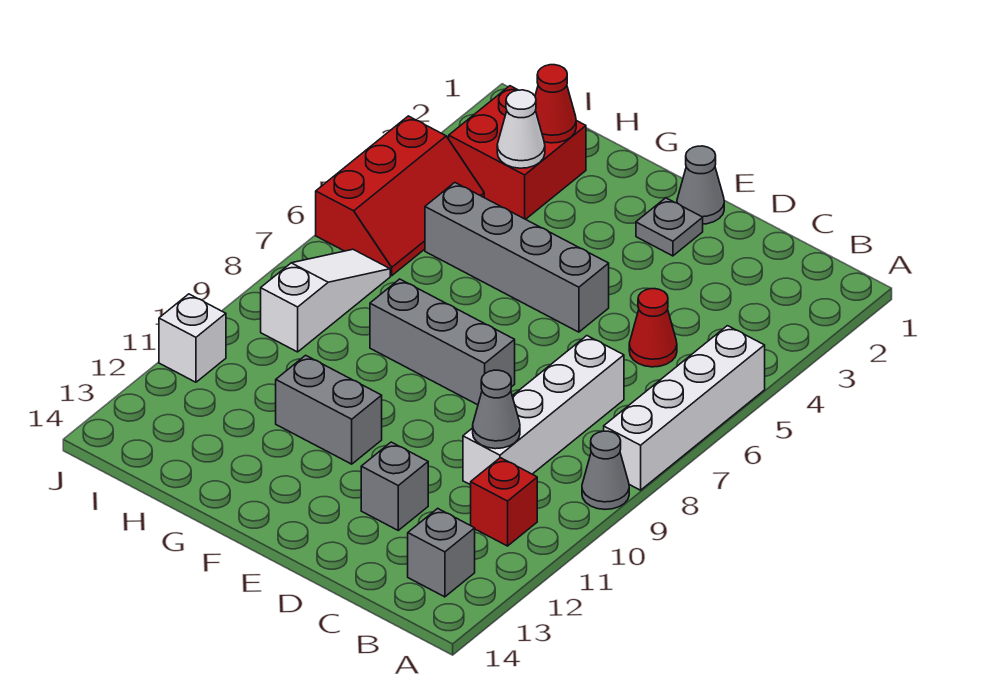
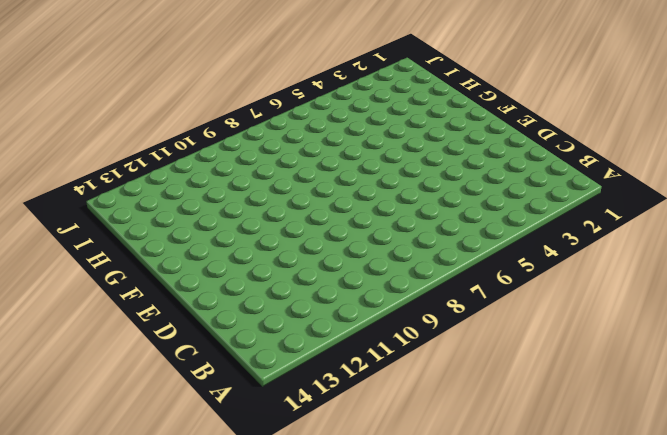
none -> white 1x4 brick [604,326,765,490]
none -> grey 1x1 cone [582,431,629,509]
none -> red 1x1 brick [471,458,537,546]

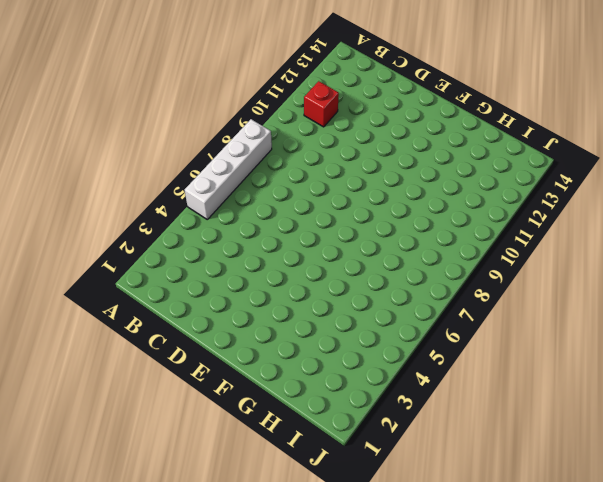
none -> grey 1x1 cone [582,431,629,509]
none -> grey 1x1 brick [408,508,475,597]
none -> red 1x1 cone [629,289,677,367]

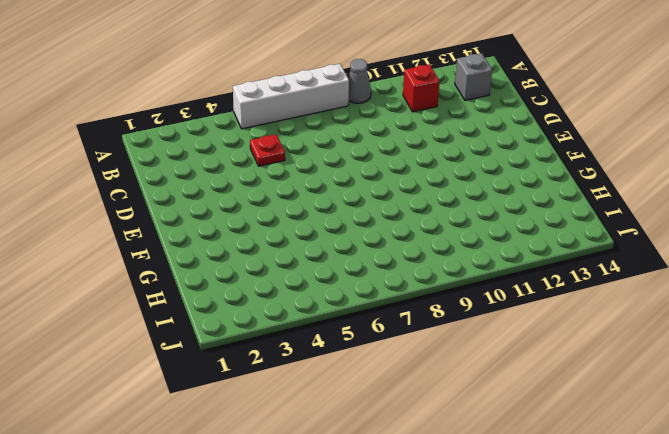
red 1x1 plate [250,134,285,166] -> red 1x1 cone [629,289,677,367]
none -> white 1x4 brick [463,336,624,485]
none -> grey 1x1 brick [361,442,428,530]
none -> grey 1x1 cone [677,146,724,224]

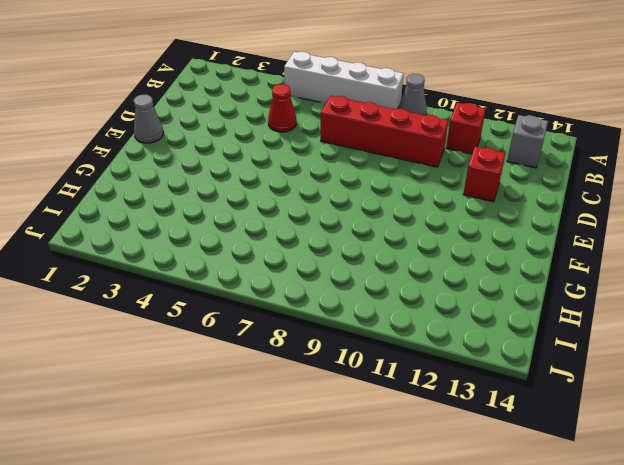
red 1x4 brick [321,96,448,167] -> white 1x4 brick [463,336,624,485]
red 1x1 brick [463,147,505,202] -> grey 1x1 brick [361,442,428,530]
none -> grey 1x1 plate [636,198,703,256]
none -> grey 1x4 brick [425,183,609,332]
none -> grey 1x3 brick [370,279,515,405]

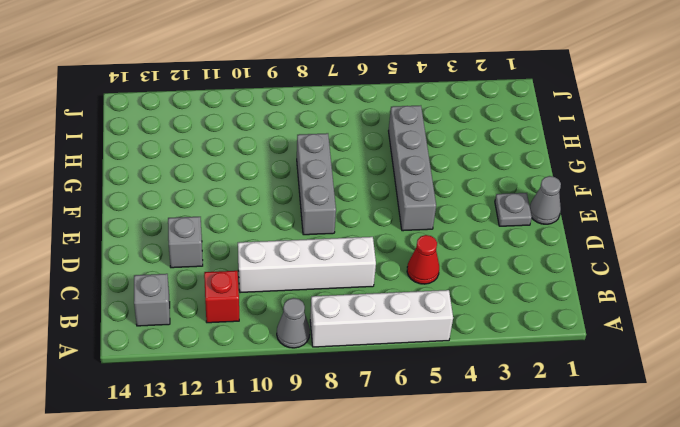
none -> grey 1x2 brick [276,355,382,464]
none -> red 2x2 brick [449,86,586,219]
none -> red 2x3 slope [316,116,484,276]

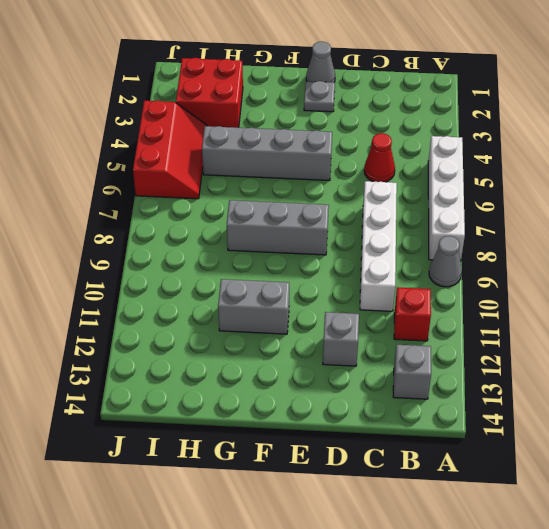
none -> white 1x3 slope [261,249,390,352]
none -> white 1x1 brick [159,294,226,382]
none -> grey 1x1 cone [473,370,520,449]

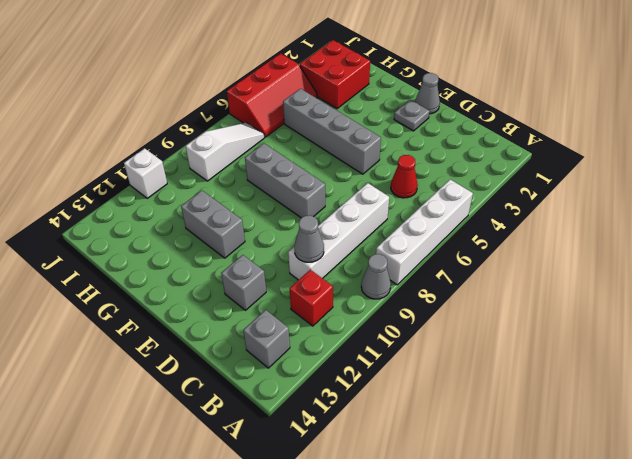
none -> red 1x1 cone [535,65,576,143]
none -> white 1x1 cone [497,90,545,168]

